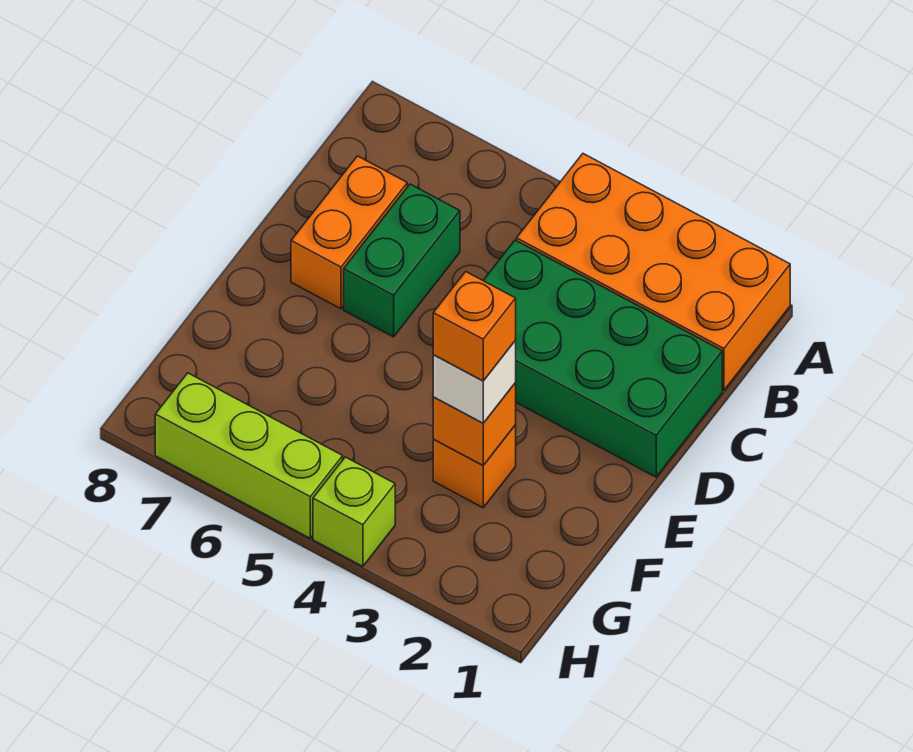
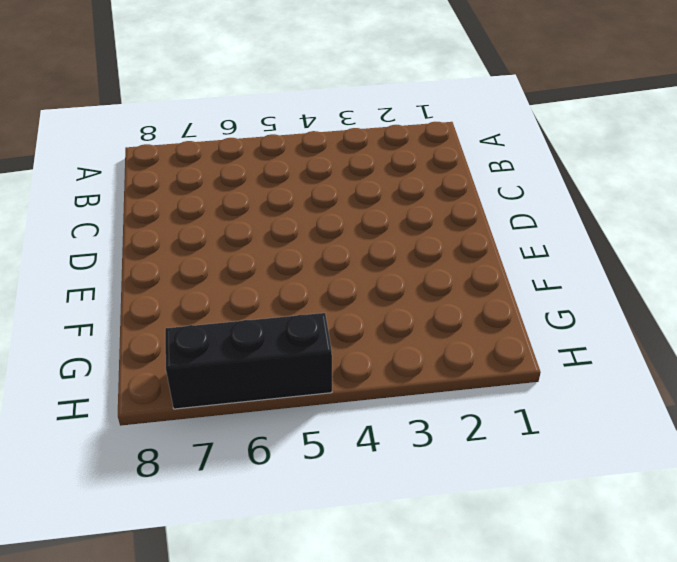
black 1x3 brick [165,313,332,409] -> lime 1x3 brick [155,373,343,538]
none -> orange 2x4 brick [517,154,790,390]
none -> green 2x4 brick [483,240,722,477]

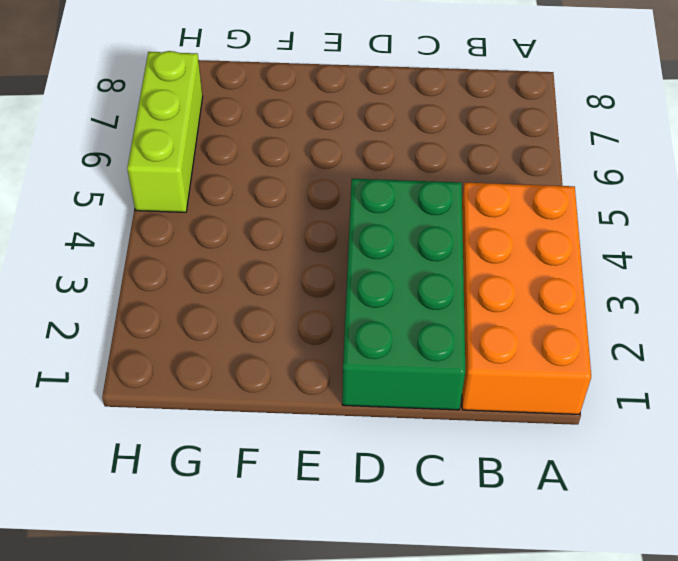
none -> green 1x2 brick [344,184,460,337]
none -> orange 1x2 brick [291,156,407,309]

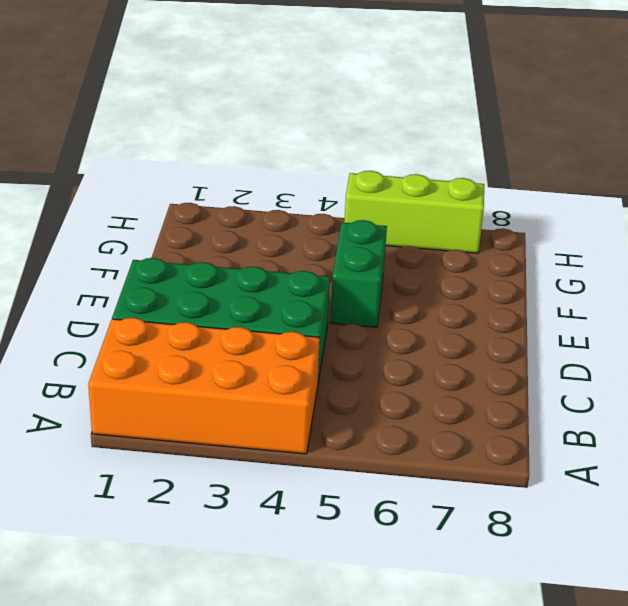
green 1x2 brick [330,220,387,327] -> green 1x2 brick moved to [344,184,460,337]
none -> orange 1x2 brick [291,156,407,309]
none -> orange 1x1 brick [433,425,516,508]

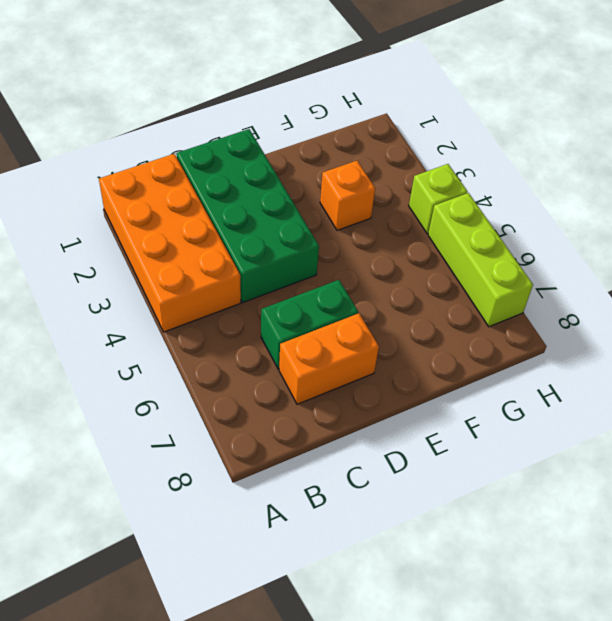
none -> orange 1x1 brick [433,383,516,465]
none -> white 1x1 brick [433,341,516,423]

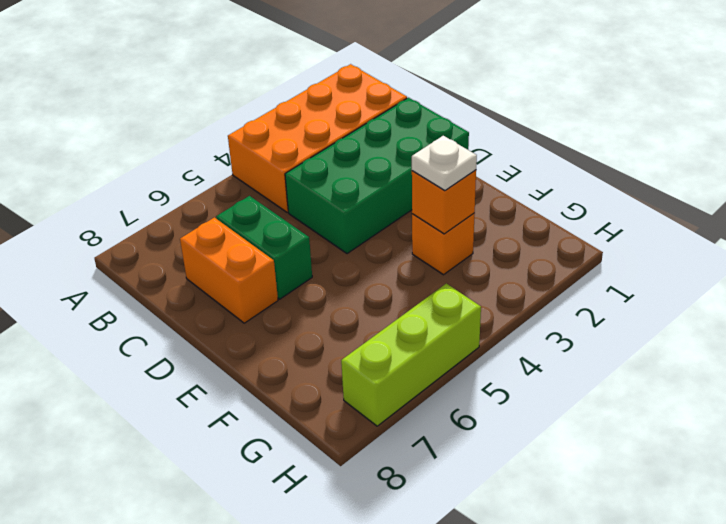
white 1x1 plate [412,136,477,191] -> white 1x1 brick [433,341,516,423]
none -> lime 1x1 brick [313,457,395,567]
none -> orange 1x1 brick [433,272,516,381]

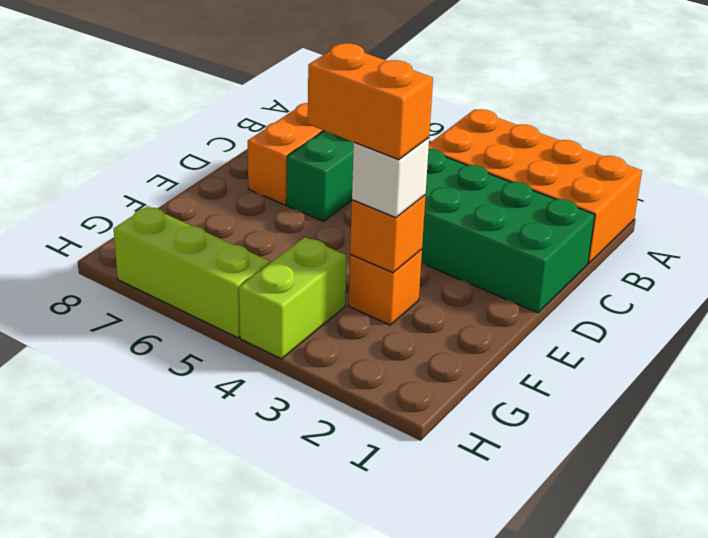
orange 1x2 brick [308,43,433,160] -> orange 1x1 brick [433,272,516,381]
lime 1x2 brick [239,237,347,359] -> lime 1x1 brick [313,457,395,567]

